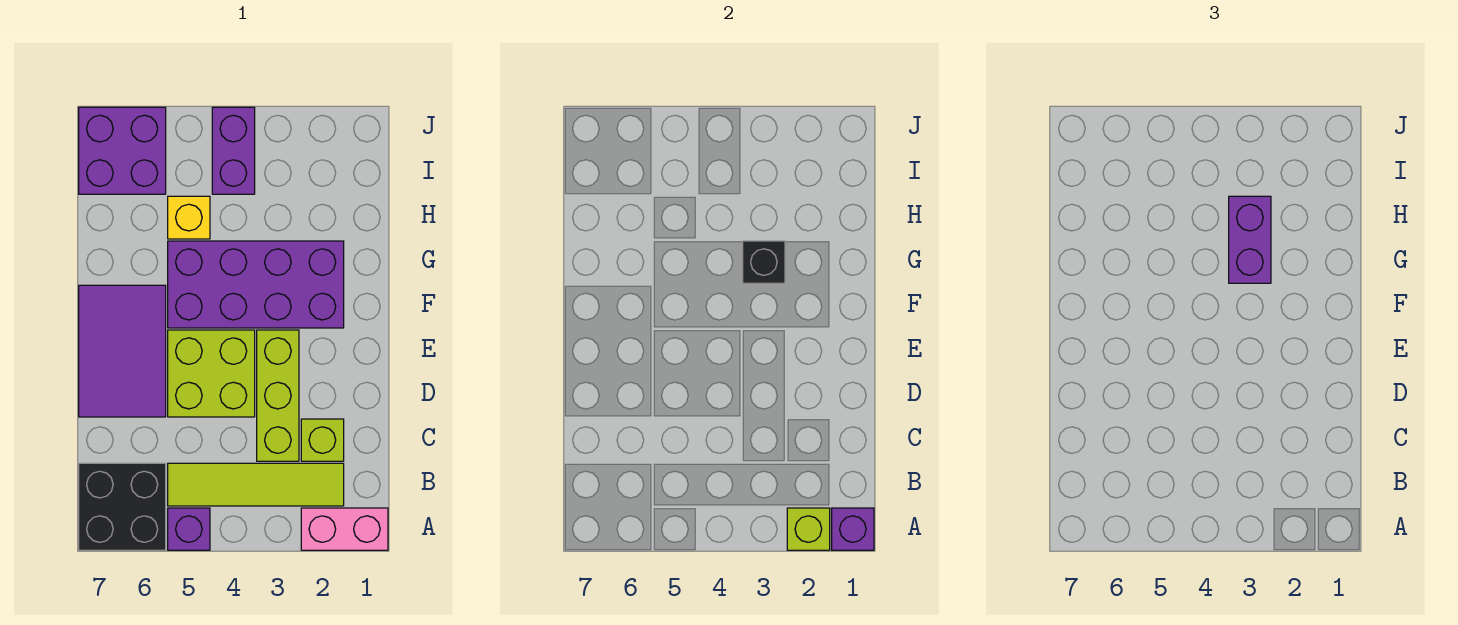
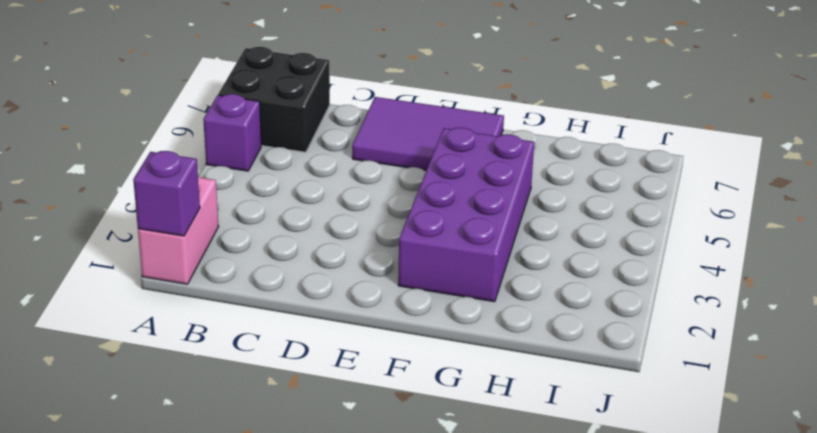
none -> lime 1x4 tile [168,463,344,506]
none -> lime 1x1 brick [301,419,344,461]
none -> lime 1x3 brick [257,330,299,461]

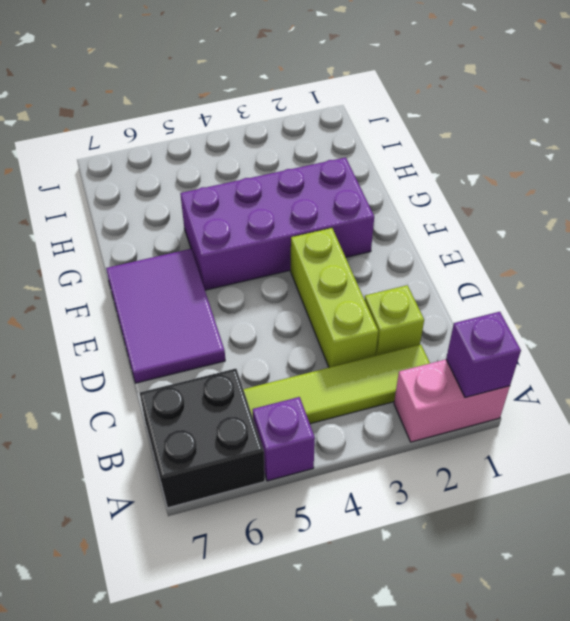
none -> lime 2x2 brick [168,330,255,417]
none -> yellow 1x1 brick [168,196,210,239]
none -> purple 1x2 brick [212,107,255,194]

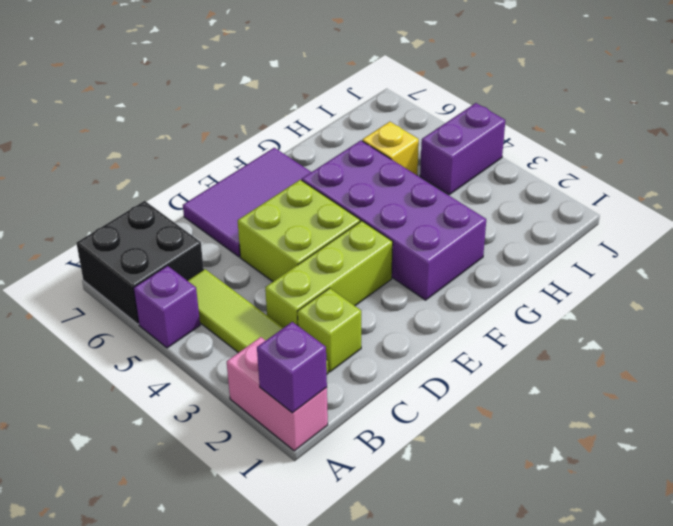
none -> purple 2x2 brick [79,107,166,194]
none -> lime 1x1 brick [787,508,830,550]
none -> black 1x1 brick [743,241,785,283]

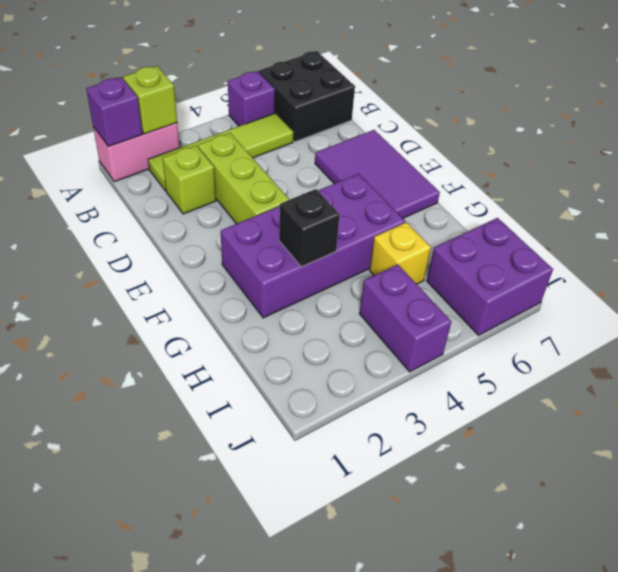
none -> lime 2x2 brick [168,330,255,417]
none -> purple 1x2 brick [1229,196,1271,283]

